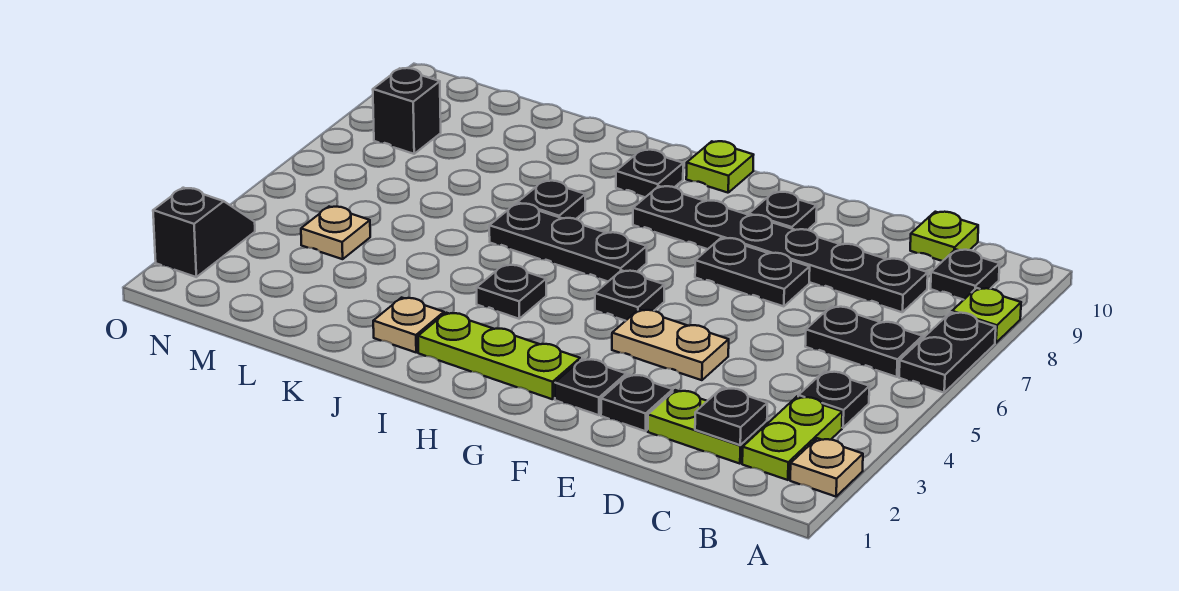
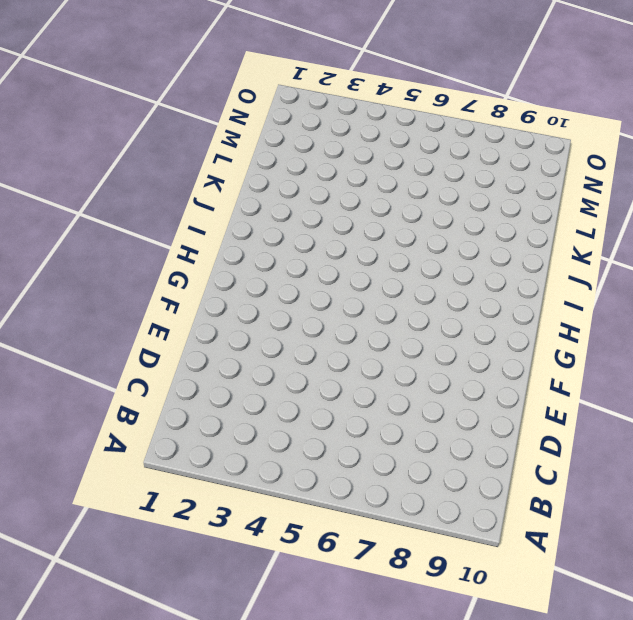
none -> tan 1x1 plate [790,438,863,497]
none -> black 1x2 plate [899,312,996,393]
none -> lime 1x1 plate [952,288,1021,343]

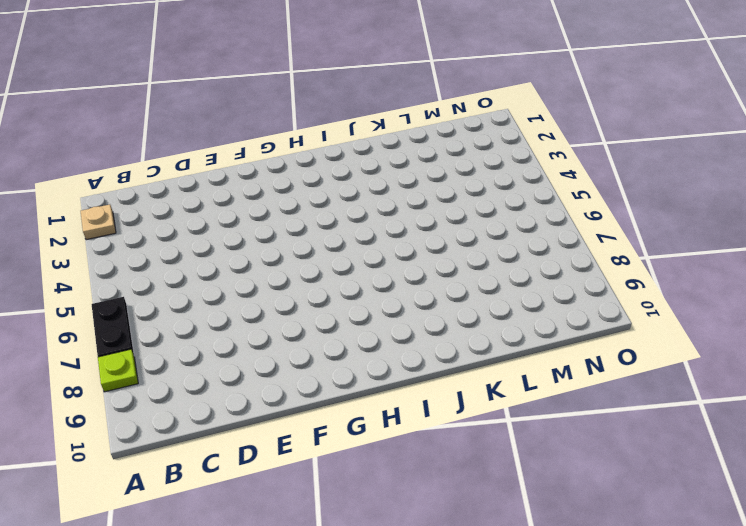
none -> lime 1x2 plate [742,396,842,480]
none -> black 1x1 plate [798,371,869,428]
none -> black 1x2 plate [805,306,923,377]

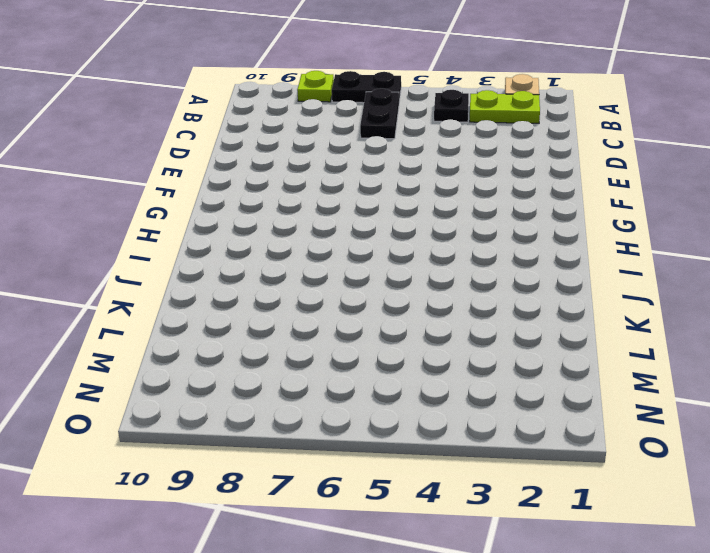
none -> black 1x1 plate [931,249,1000,300]
none -> lime 1x2 plate [648,390,767,464]
none -> black 1x6 plate [633,186,928,312]

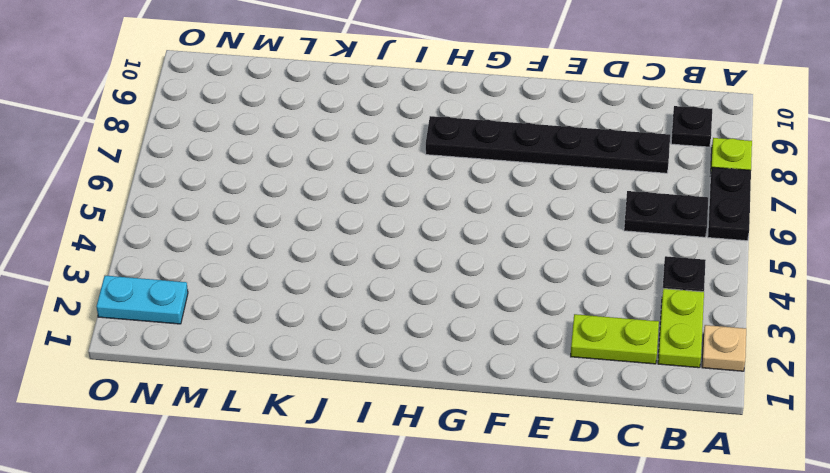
cyan 1x2 plate [96,276,188,324] -> black 1x2 slope [153,188,255,277]
none -> lime 1x1 plate [910,212,978,261]
none -> black 1x1 plate [601,374,673,431]
none -> tan 1x2 plate [612,310,729,380]

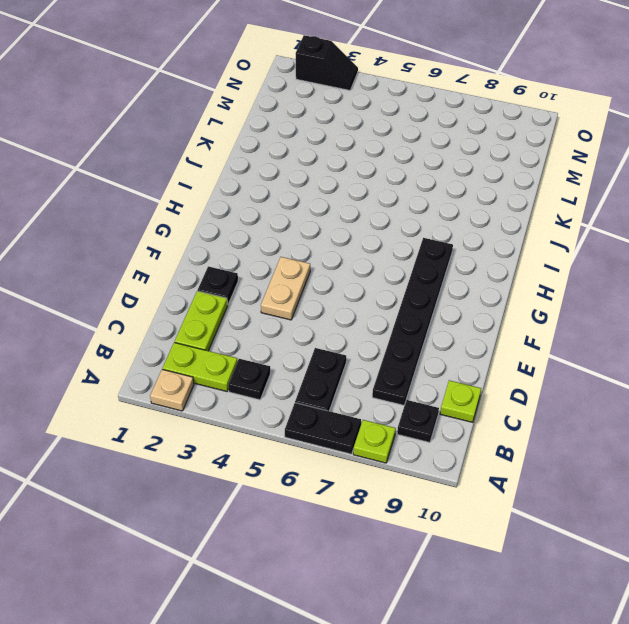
none -> black 1x2 plate [695,238,810,306]
none -> black 1x1 plate [555,359,626,415]
none -> black 1x1 plate [749,192,817,230]

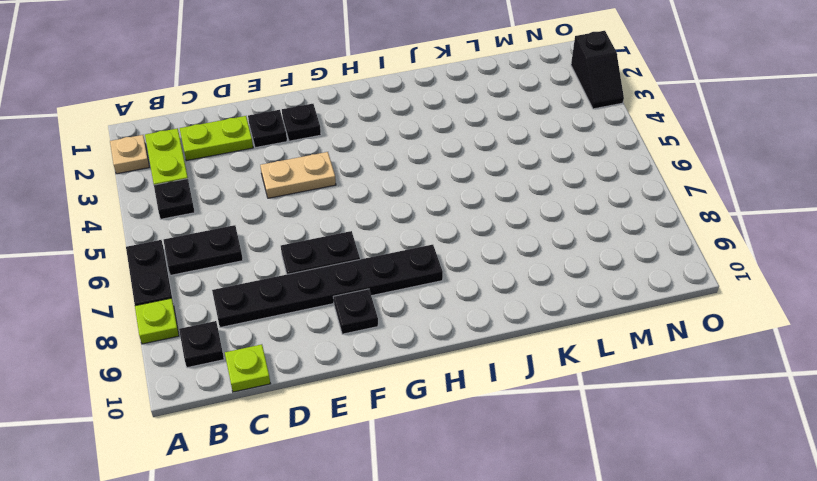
none -> lime 1x3 plate [418,313,580,399]
none -> black 1x1 plate [595,270,664,321]
none -> black 1x3 plate [489,203,647,281]

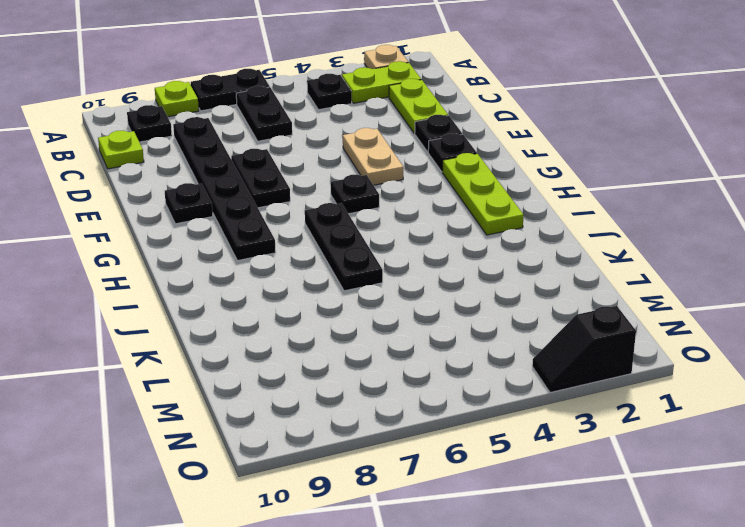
none -> lime 1x1 plate [686,141,753,193]
none -> black 1x1 plate [477,265,546,319]
none -> black 1x1 plate [616,150,683,197]

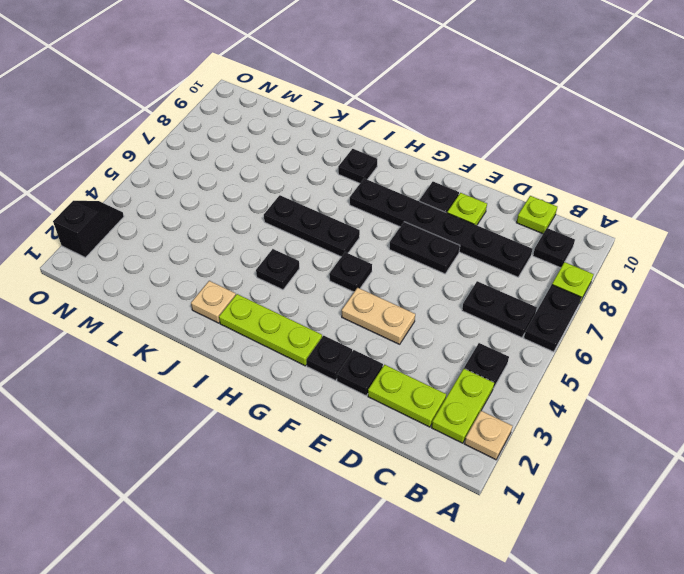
lime 1x1 plate [447,193,487,225] -> lime 1x1 plate moved to [686,141,753,193]
none -> black 1x1 plate [517,181,585,219]
none -> tan 1x1 plate [301,207,370,259]
none -> black 1x1 brick [373,68,441,154]

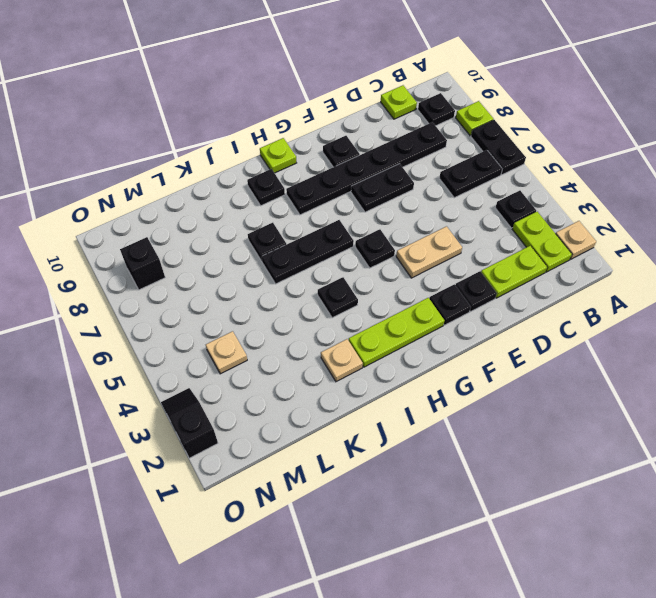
none -> black 1x1 plate [695,388,767,445]

